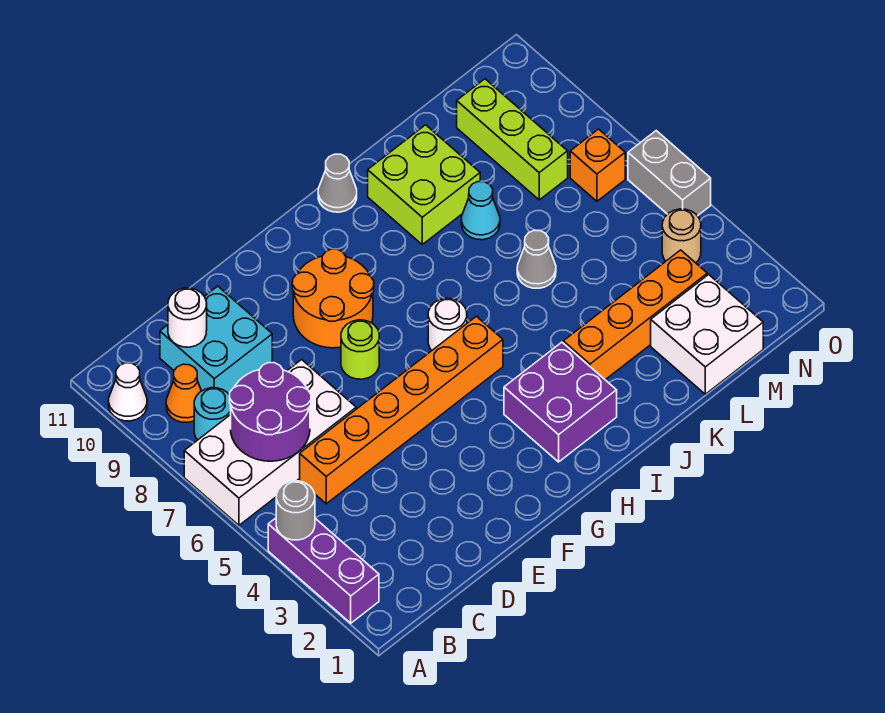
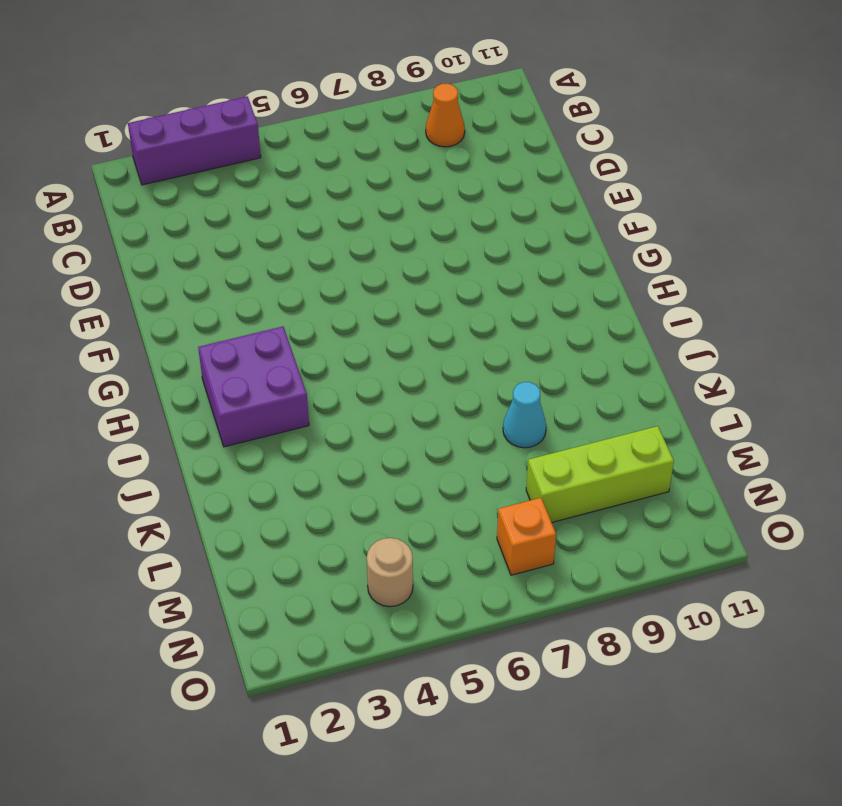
none -> white 2x4 brick [184,360,356,525]
none -> white 1x1 cone [109,363,147,421]
none -> cyan 1x1 round brick [194,388,231,440]

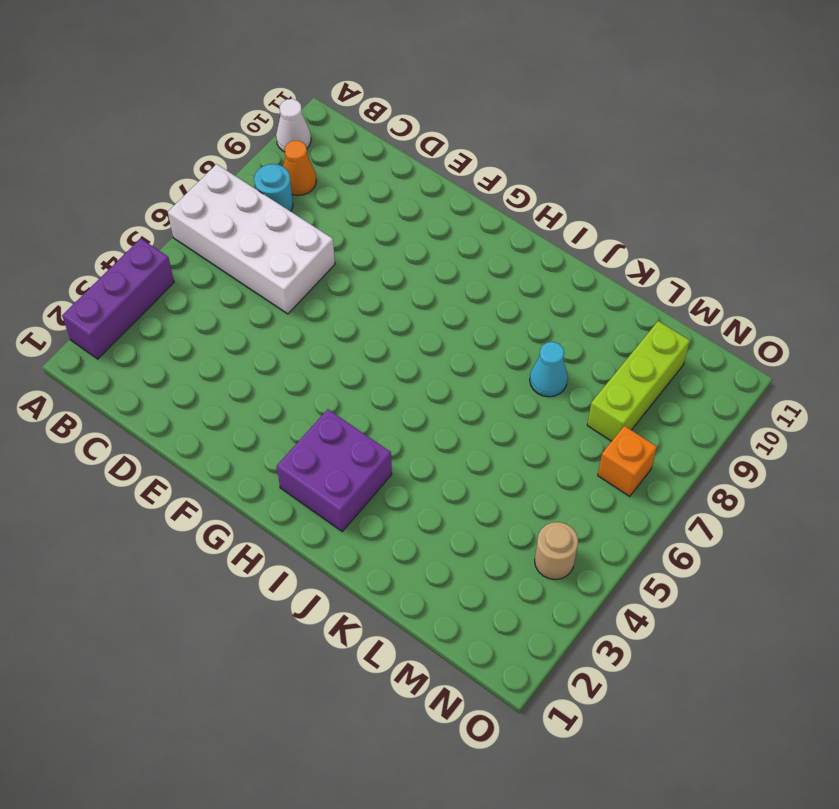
none -> orange 1x6 brick [300,316,503,504]
none -> cyan 2x2 brick [160,286,272,394]
none -> lime 1x1 round brick [341,320,379,379]

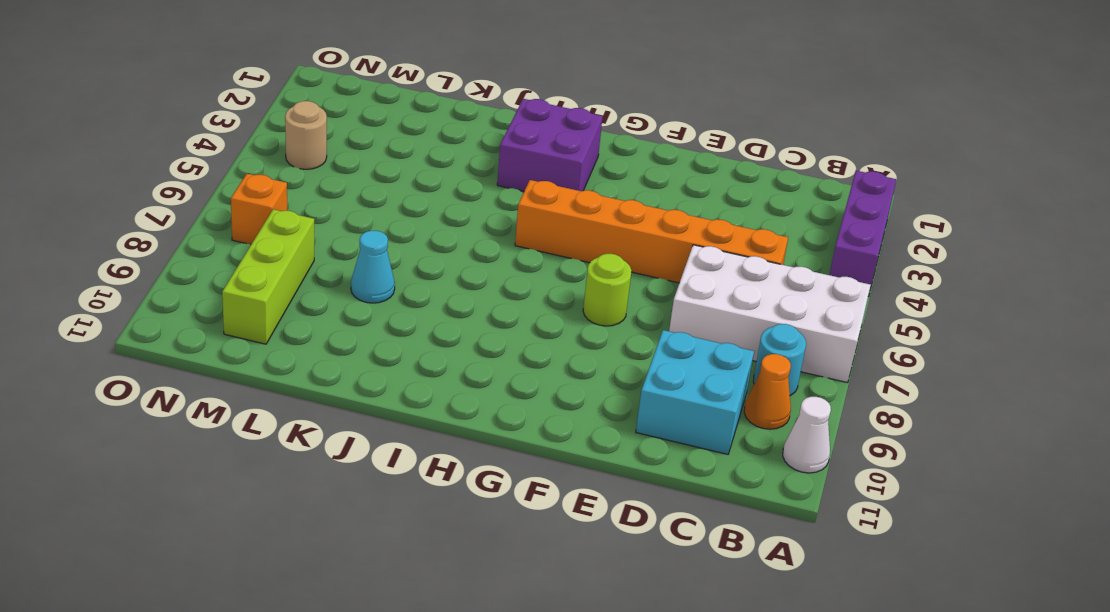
none -> orange 2x2 round brick [292,249,374,348]
none -> white 1x1 round brick [428,298,467,350]
none -> grey 1x1 cone [318,154,357,212]

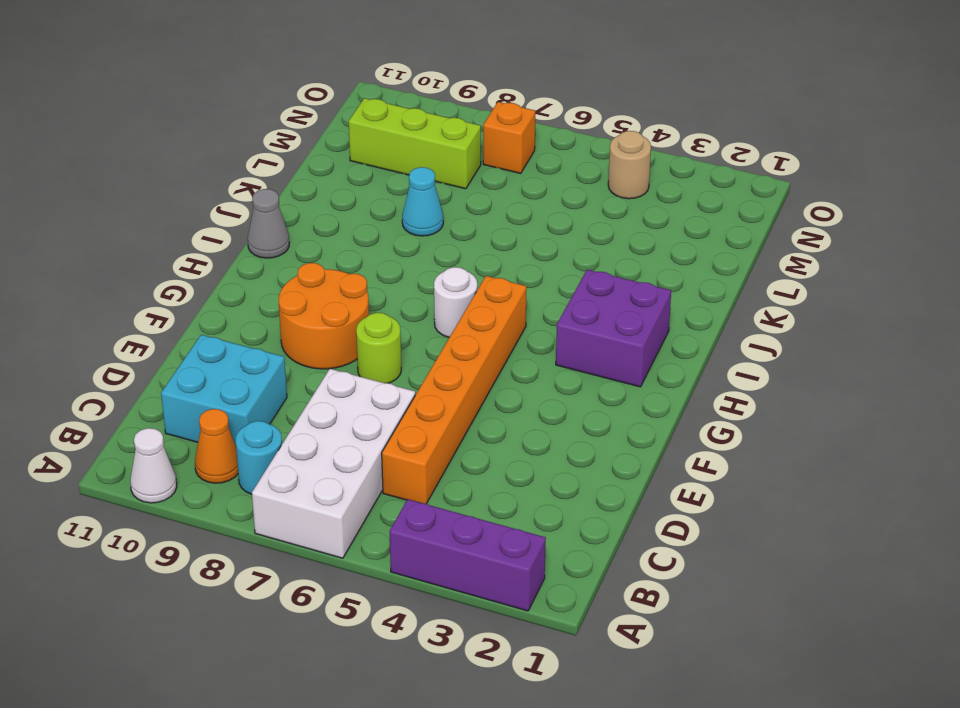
none -> orange 1x4 brick [563,250,707,380]
none -> lime 2x2 brick [368,125,480,244]
none -> grey 1x1 cone [517,230,556,288]

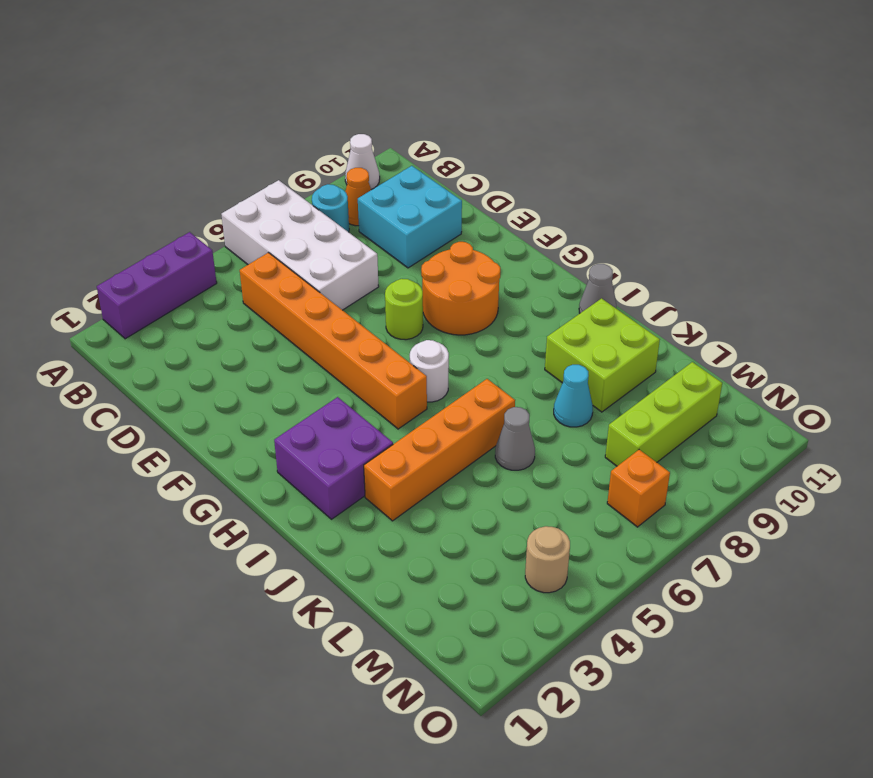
orange 1x4 brick [364,379,515,521] -> orange 1x4 brick turned to [563,250,707,380]
none -> white 2x2 brick [651,274,763,394]
none -> grey 1x2 brick [628,131,711,216]
none -> grey 1x1 round brick [276,481,315,540]

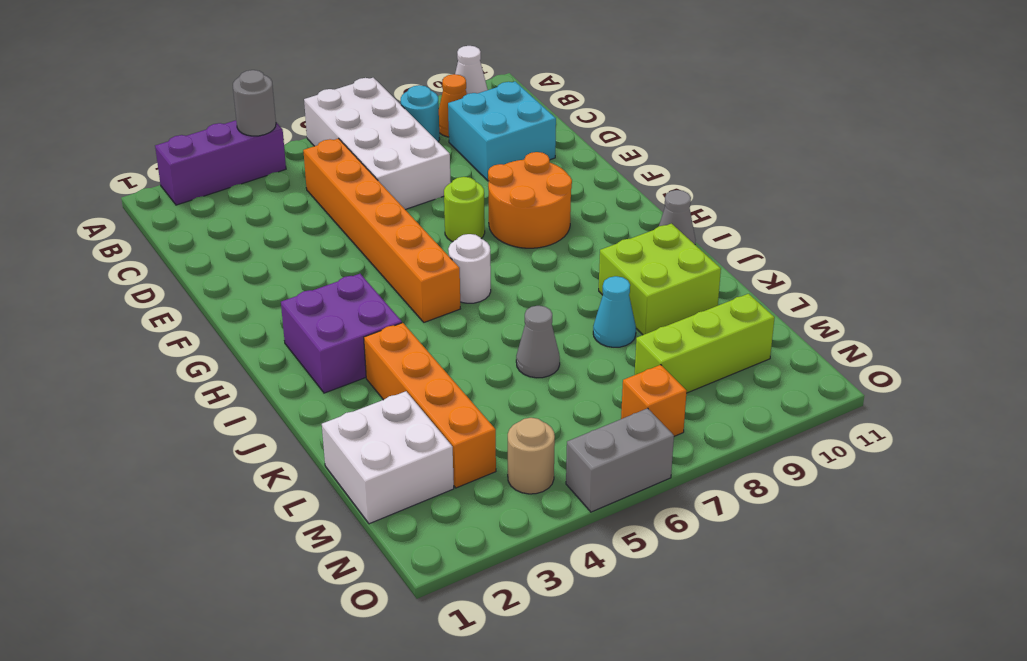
none -> purple 2x2 round brick [229,363,311,461]
none -> white 1x1 round brick [168,288,207,347]

